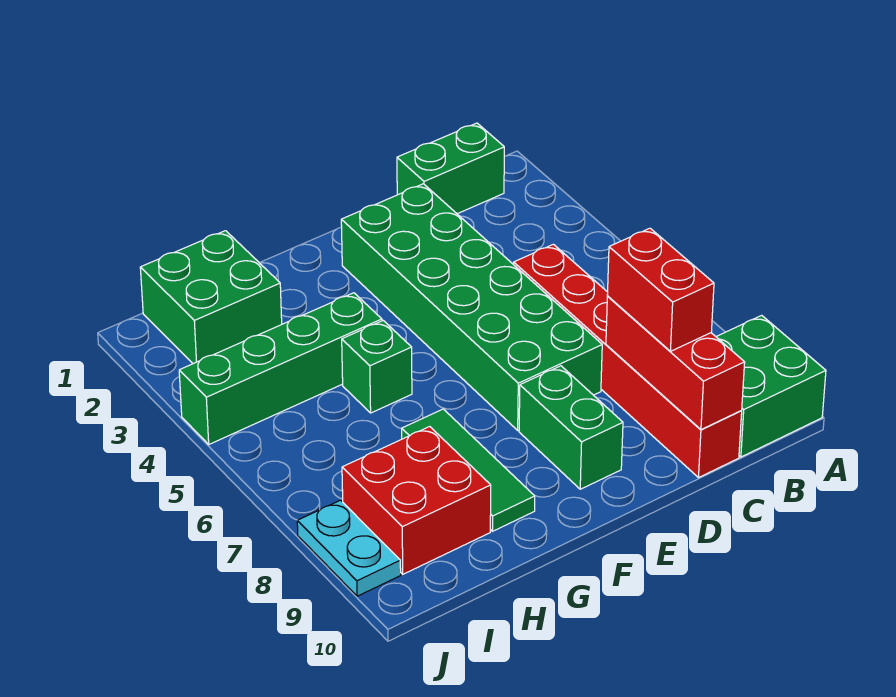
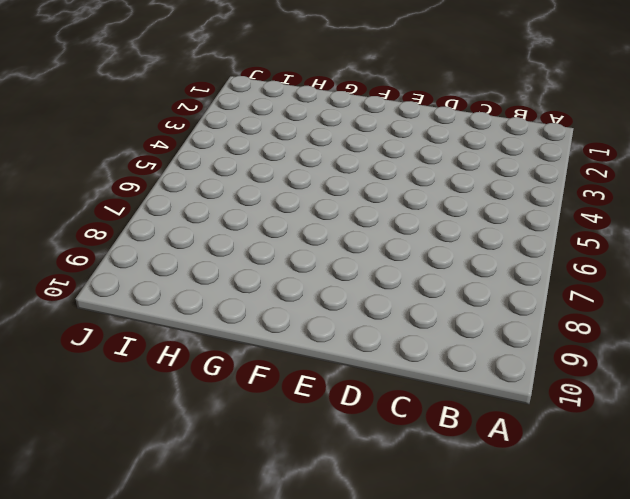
none -> green 2x2 brick [716,315,826,457]
none -> green 1x2 brick [397,123,504,214]
none -> red 1x6 brick [514,244,742,478]

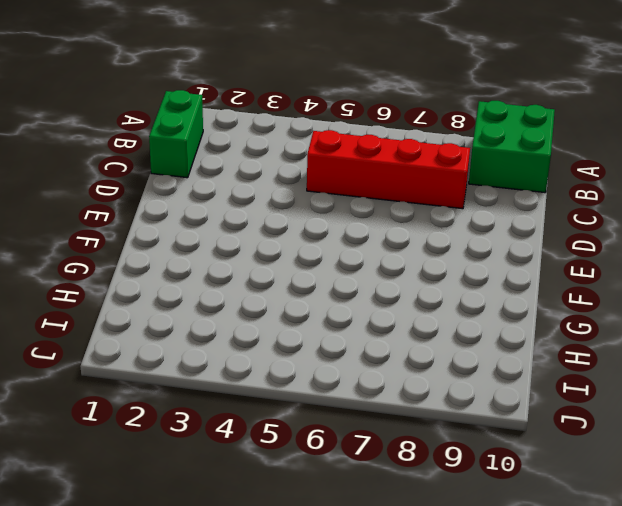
red 1x4 brick [307,130,470,209] -> red 1x6 brick [514,244,742,478]
none -> green 2x6 brick [341,184,602,430]
none -> green 1x2 brick [519,366,623,489]
none -> green 1x4 brick [179,293,382,444]

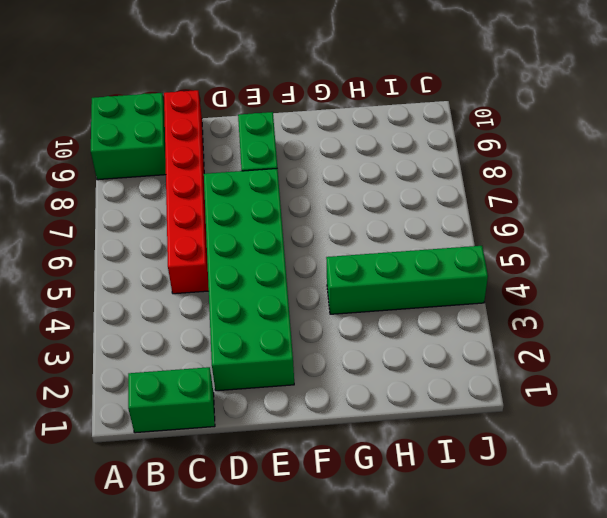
none -> green 1x1 brick [342,321,412,413]
none -> green 1x3 tile [402,409,535,531]
none -> green 2x2 brick [140,231,282,364]

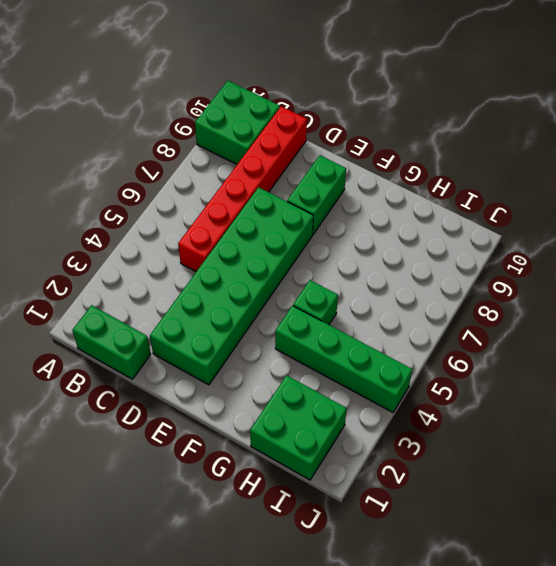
none -> green 1x3 tile [402,409,535,531]
none -> red 2x2 brick [342,427,491,574]
none -> cyan 1x2 plate [297,500,401,596]

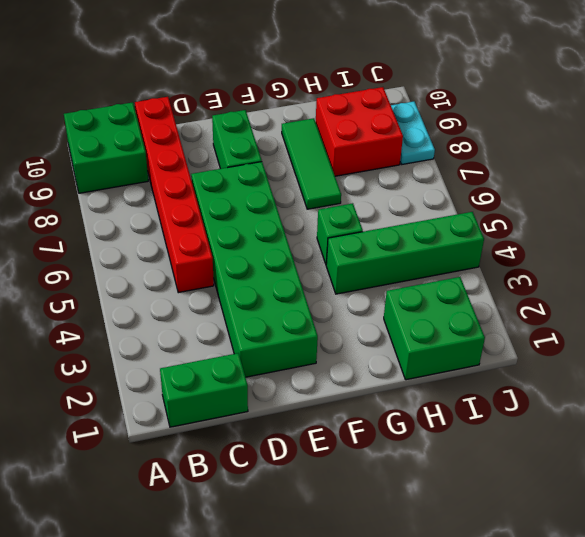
none -> red 1x3 brick [606,297,745,430]
none -> red 1x2 brick [607,228,714,351]

